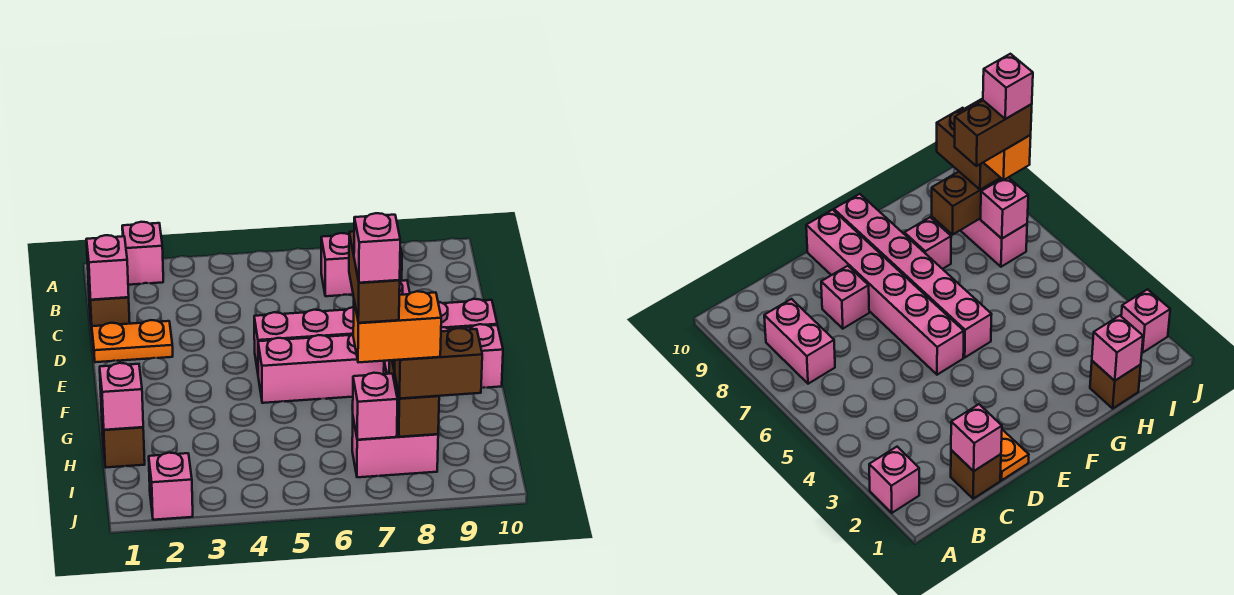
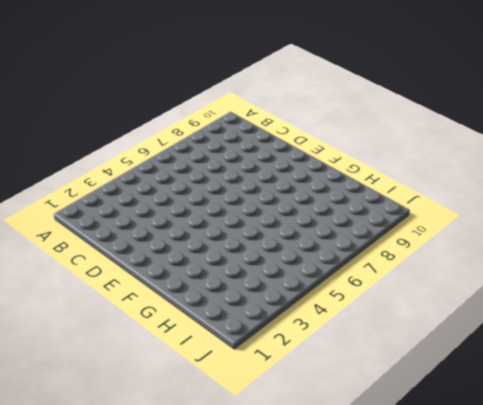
none -> pink 1x1 brick [122,222,163,285]
none -> pink 1x2 brick [321,233,402,296]
none -> brown 1x1 brick [88,281,130,331]

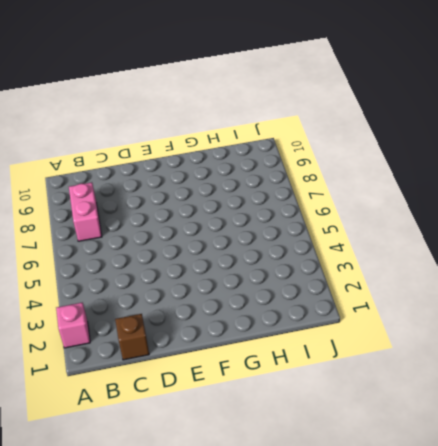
none -> orange 1x2 plate [92,320,173,362]
none -> pink 1x1 brick [821,266,869,329]
none -> pink 1x6 brick [254,299,497,372]

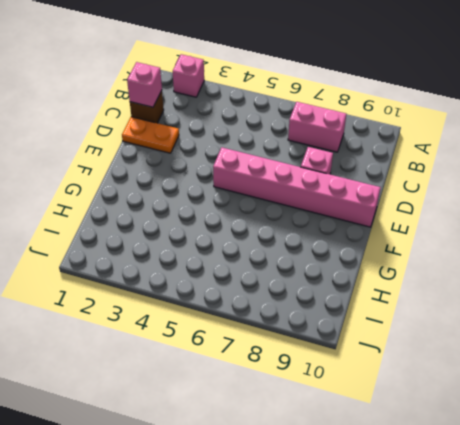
none -> pink 1x6 brick [258,324,503,403]
none -> pink 1x1 brick [904,217,951,269]
none -> brown 1x1 brick [101,408,145,467]

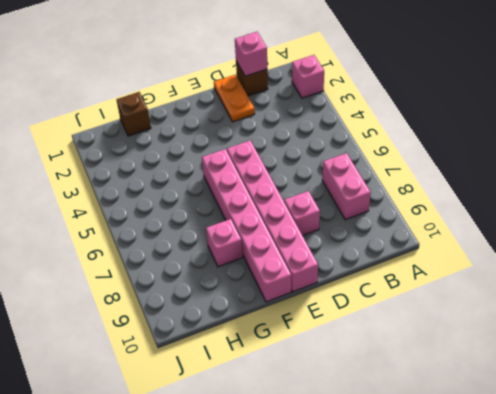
none -> pink 1x2 brick [352,419,438,477]
none -> pink 1x1 brick [149,453,193,520]
none -> pink 1x1 brick [100,363,143,430]

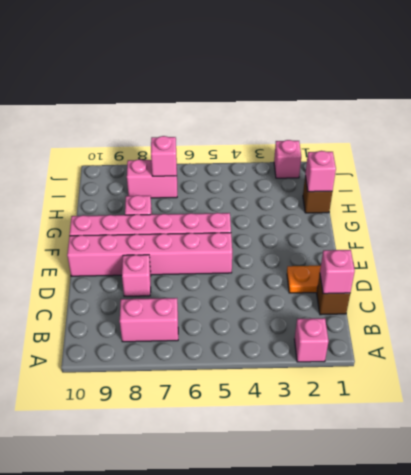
none -> brown 1x2 brick [389,360,439,437]
none -> brown 1x2 brick [395,328,482,399]
none -> orange 1x2 brick [353,291,441,362]

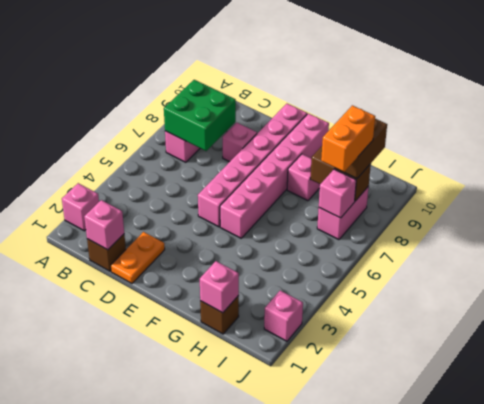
green 2x2 brick [164,80,236,151] -> none
none -> brown 1x2 brick [349,231,400,323]
none -> pink 1x1 brick [354,213,400,283]

